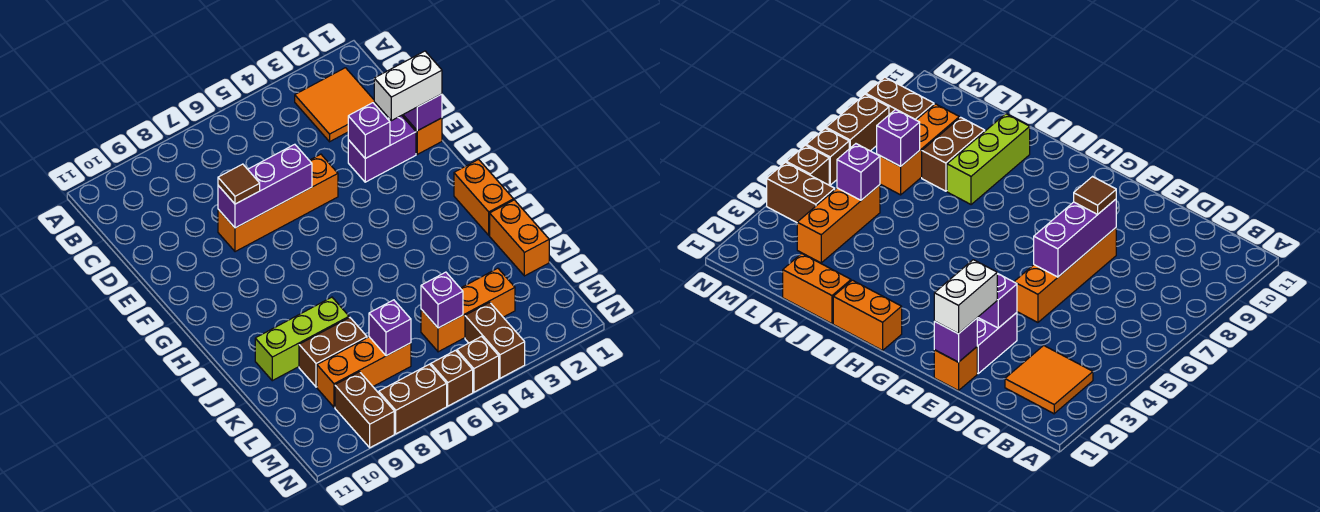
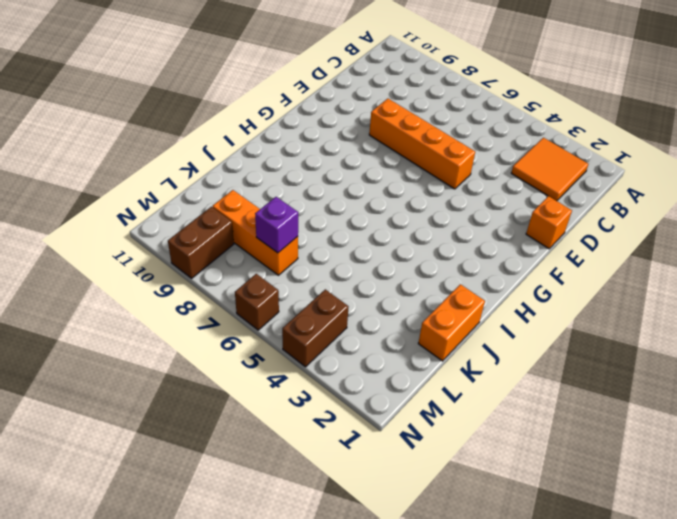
none -> purple 1x2 brick [348,115,416,182]
none -> orange 1x2 brick [454,159,514,235]
none -> lime 1x3 brick [255,297,349,381]

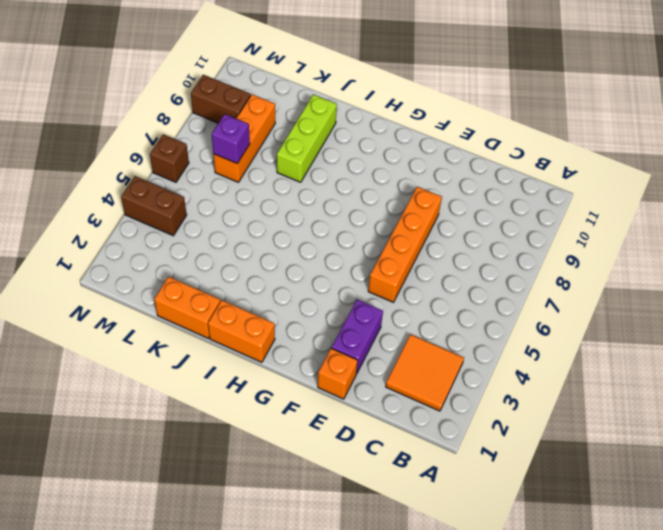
none -> brown 1x2 brick [299,318,367,387]
none -> orange 1x3 brick [421,268,515,352]
none -> brown 1x1 brick [457,337,499,392]

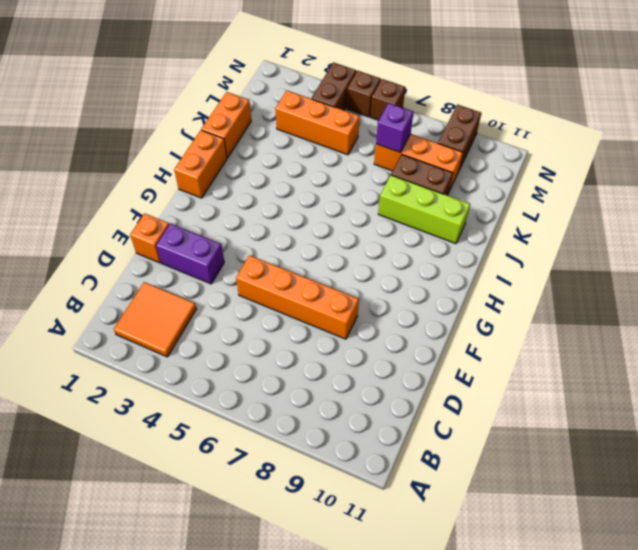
none -> brown 1x2 brick [379,364,447,434]
none -> purple 1x1 brick [403,94,442,131]
none -> purple 1x1 brick [348,103,390,158]

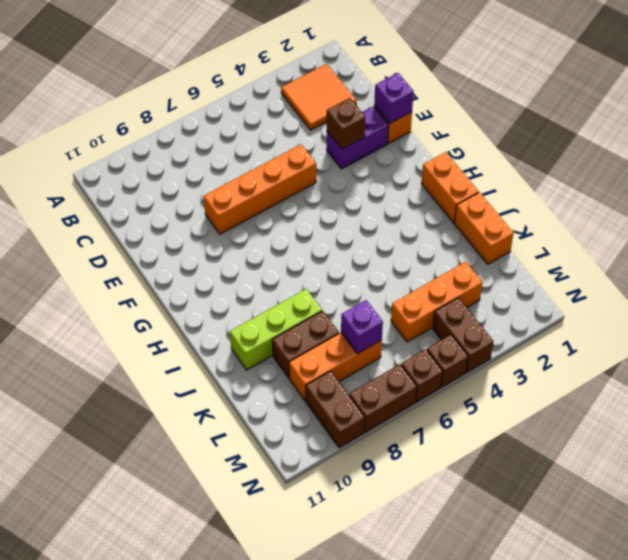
brown 1x1 brick [327,98,365,149] -> purple 1x1 brick [348,103,390,158]
none -> purple 1x3 brick [218,144,312,228]
none -> purple 1x1 brick [421,272,463,328]
none -> white 1x2 brick [374,51,442,121]

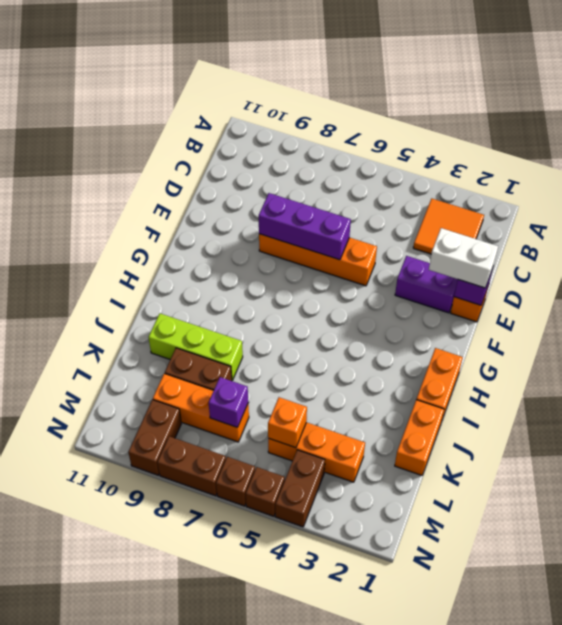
orange 1x1 brick [268,397,307,448] -> purple 1x1 brick [421,272,463,328]
none -> purple 1x1 brick [348,103,390,158]
none -> brown 1x1 tile [218,164,260,204]

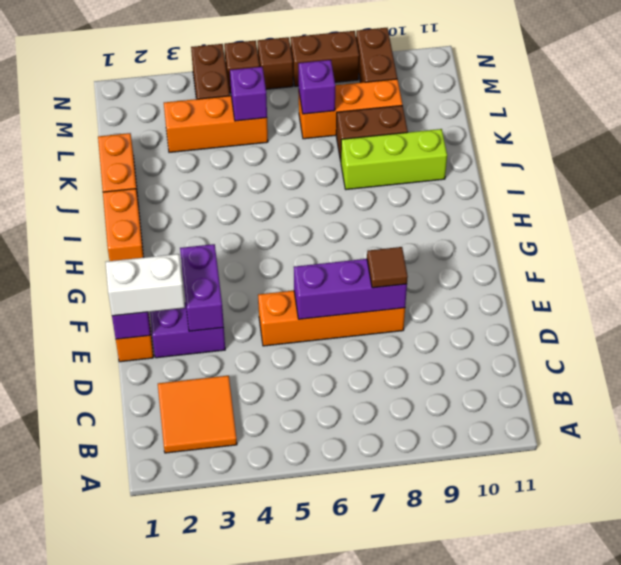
purple 1x2 brick [180,244,224,331] -> purple 1x1 brick [348,103,390,158]

